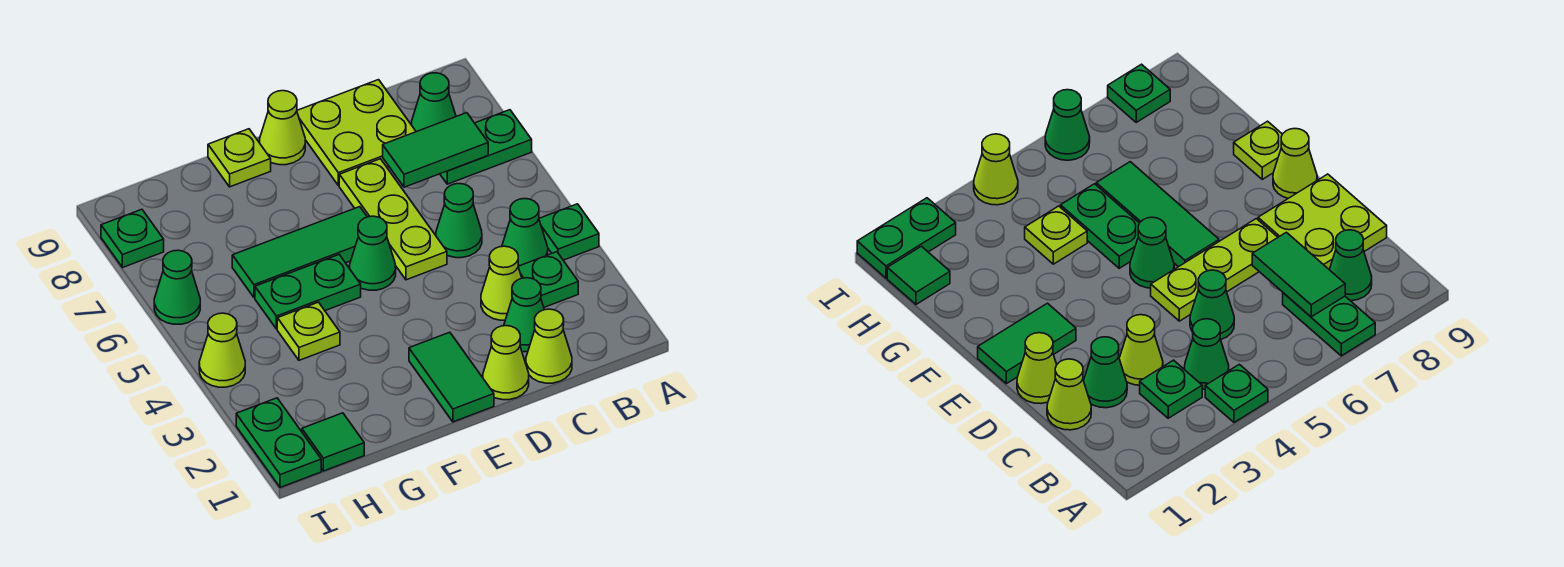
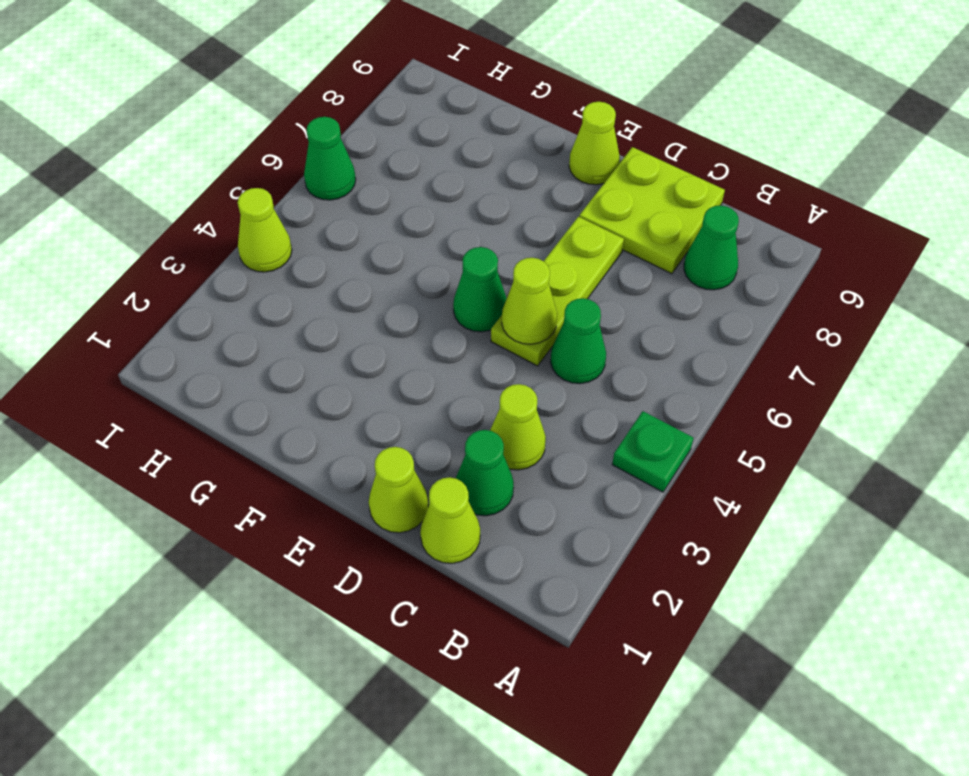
lime 1x1 cone [502,258,557,344] -> none
none -> green 1x2 plate [440,110,532,184]
none -> green 1x1 plate [518,252,578,307]
none -> green 1x1 cone [502,199,548,266]

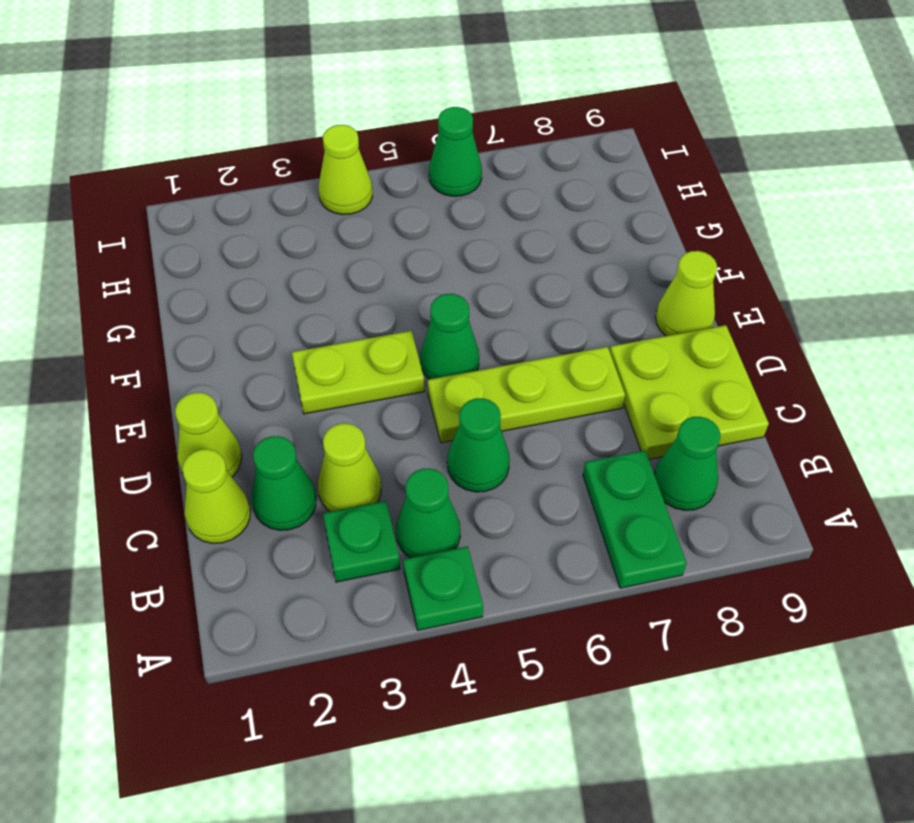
lime 1x2 plate [292,331,424,414] -> none
none -> green 1x2 tile [409,332,494,422]
none -> green 1x3 tile [232,207,367,298]
none -> green 1x2 plate [255,255,361,329]

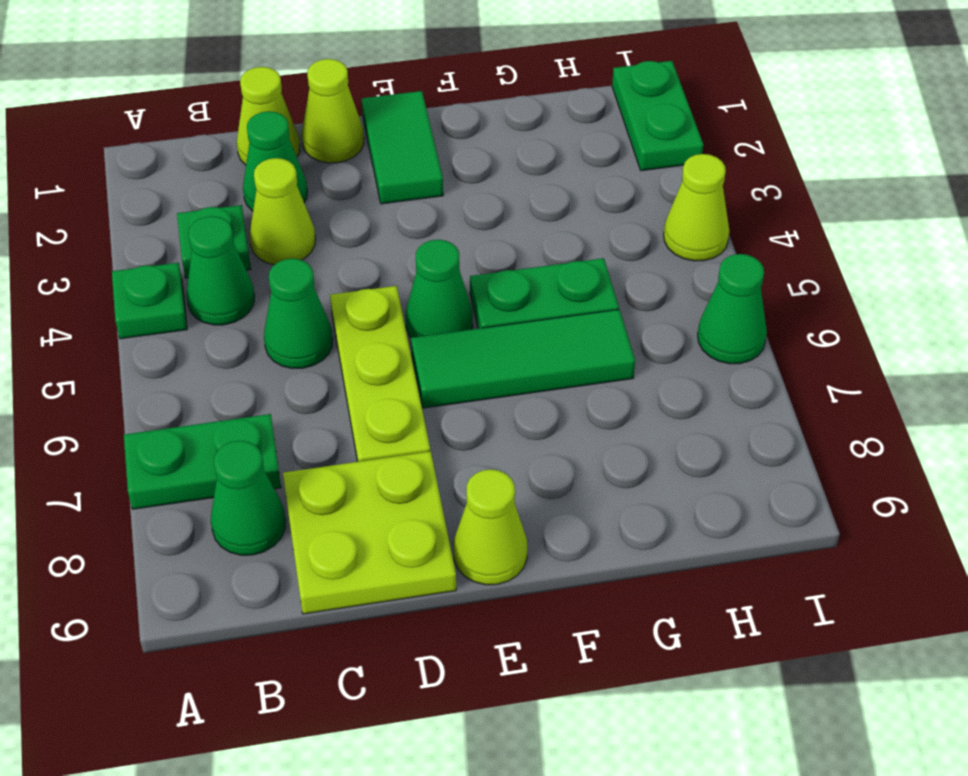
none -> lime 1x1 plate [208,129,271,187]
none -> lime 1x1 plate [277,302,340,360]
none -> green 1x1 tile [302,413,364,471]

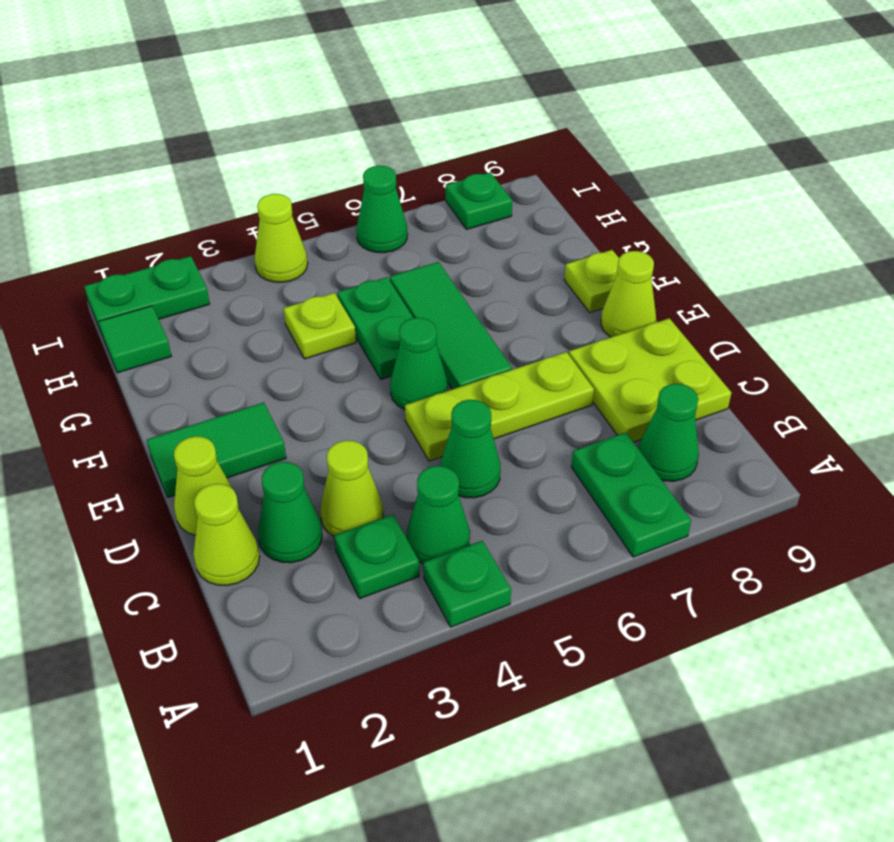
none -> green 1x2 tile [383,113,488,187]

